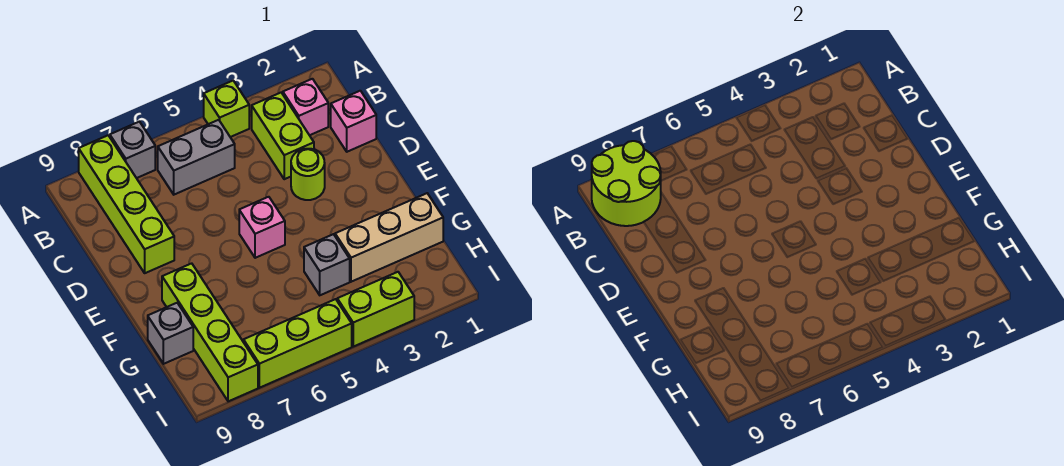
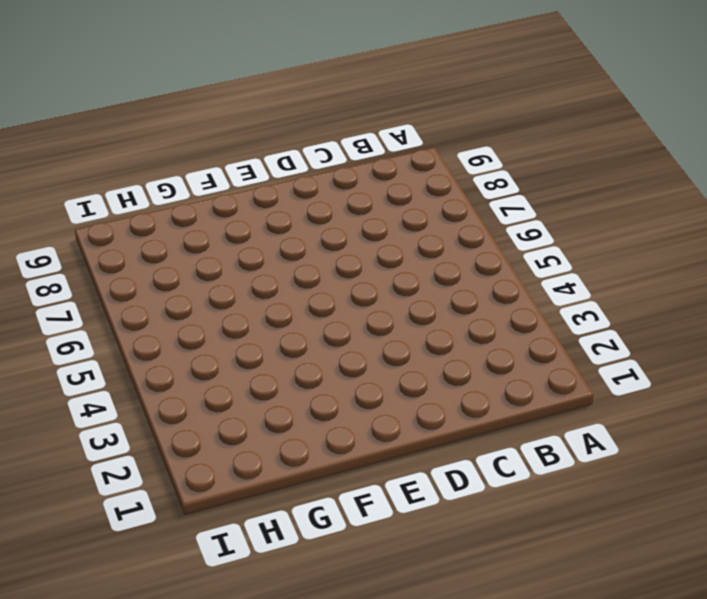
none -> lime 1x1 brick [204,81,249,137]
none -> grey 1x1 brick [110,122,155,178]
none -> lime 1x4 brick [79,135,174,273]

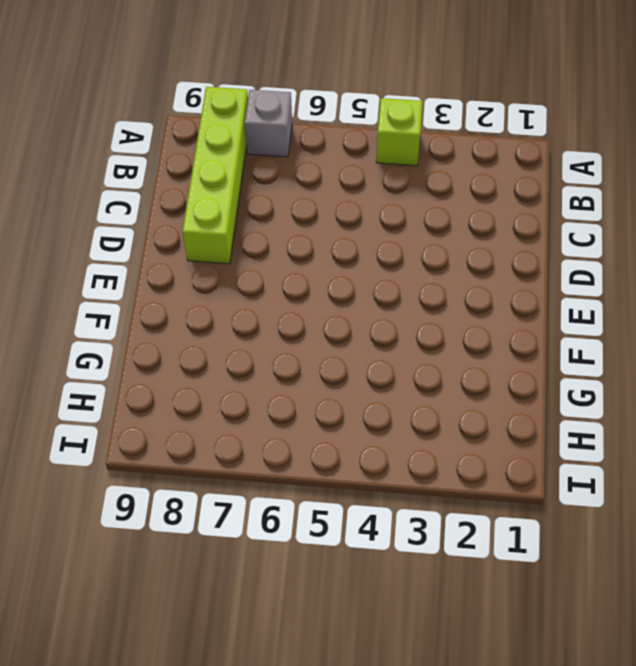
none -> pink 1x1 brick [283,79,328,135]
none -> lime 1x2 brick [252,93,314,179]
none -> grey 1x2 brick [158,120,235,195]

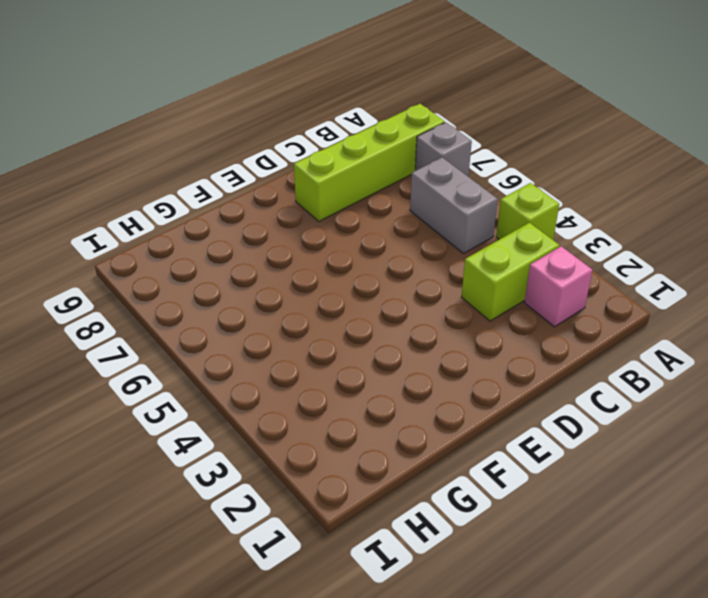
none -> pink 1x1 brick [331,91,376,152]
none -> lime 1x1 round brick [291,149,325,200]
none -> pink 1x1 brick [239,197,285,258]

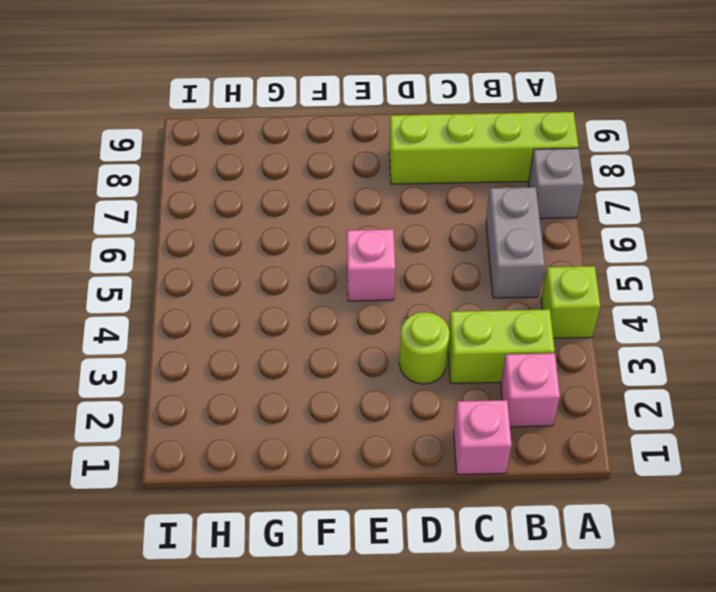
none -> lime 1x4 brick [162,263,258,401]
none -> tan 1x3 brick [335,193,443,282]
none -> grey 1x1 brick [304,234,350,295]

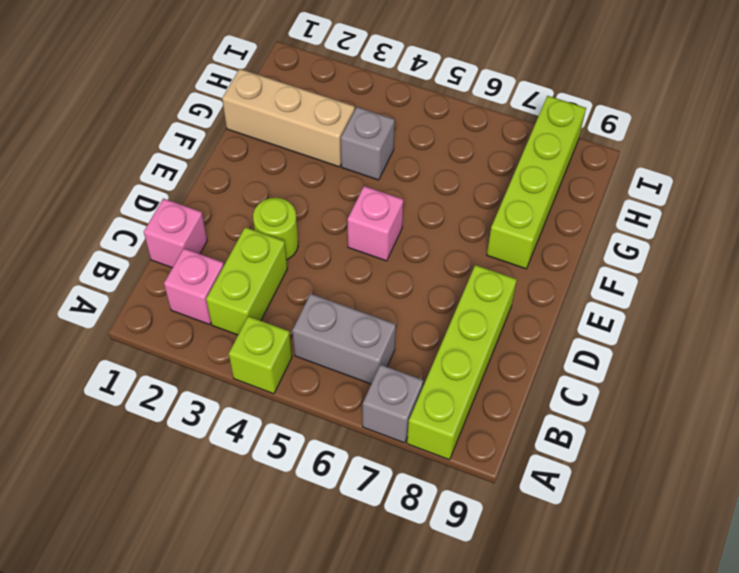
none -> grey 1x1 brick [148,303,193,364]
none -> lime 1x2 brick [337,272,414,347]
none -> lime 1x3 brick [243,299,352,388]

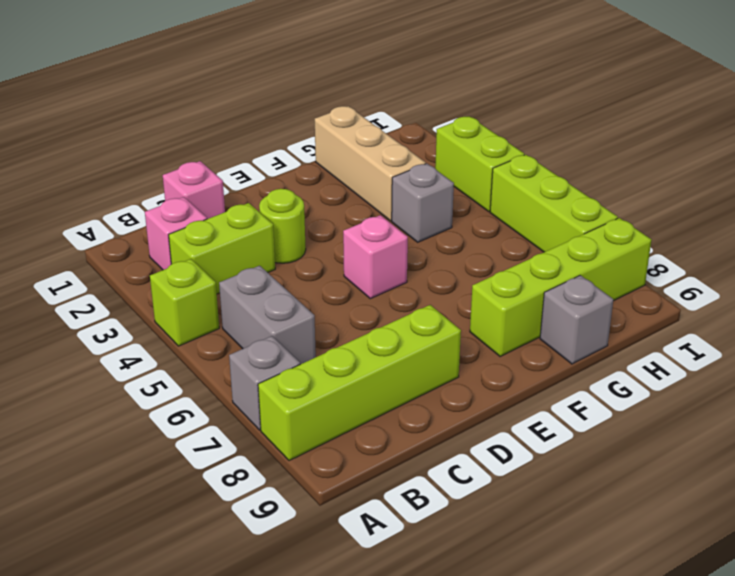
none -> lime 2x2 round brick [592,141,661,226]

